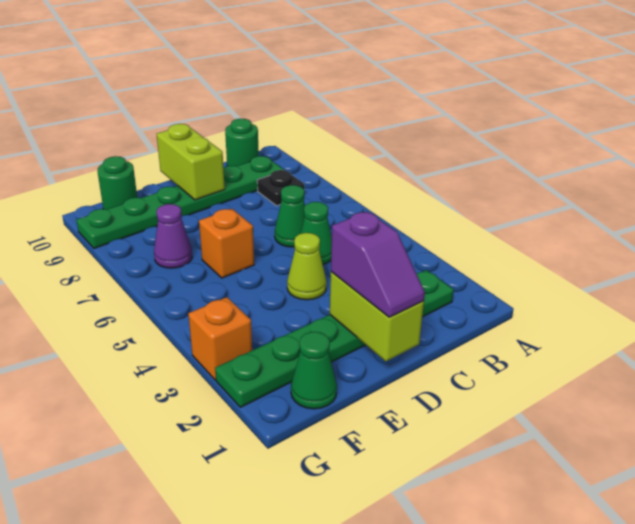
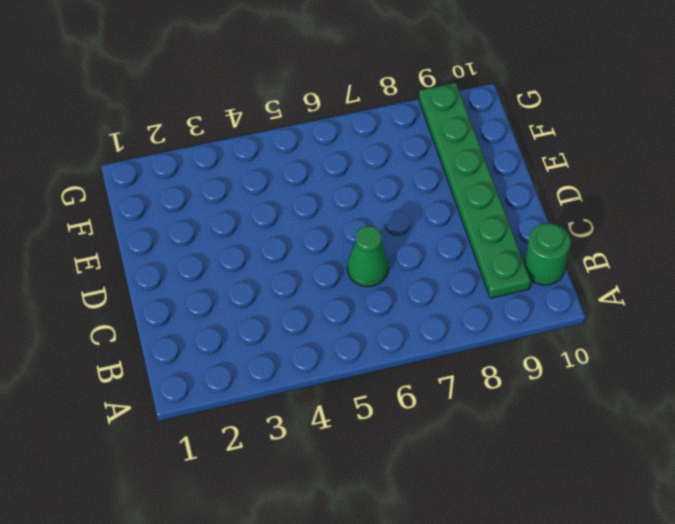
none -> green 1x6 plate [215,270,454,407]
none -> black 1x1 plate [257,170,304,206]
none -> green 1x1 cone [301,202,332,264]

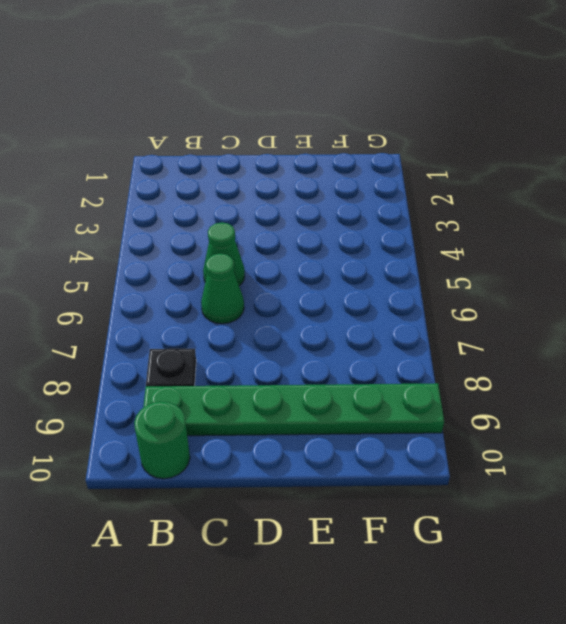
none -> green 1x6 plate [215,270,454,407]
none -> lime 1x1 cone [287,233,327,300]
none -> orange 1x1 brick [199,209,254,278]

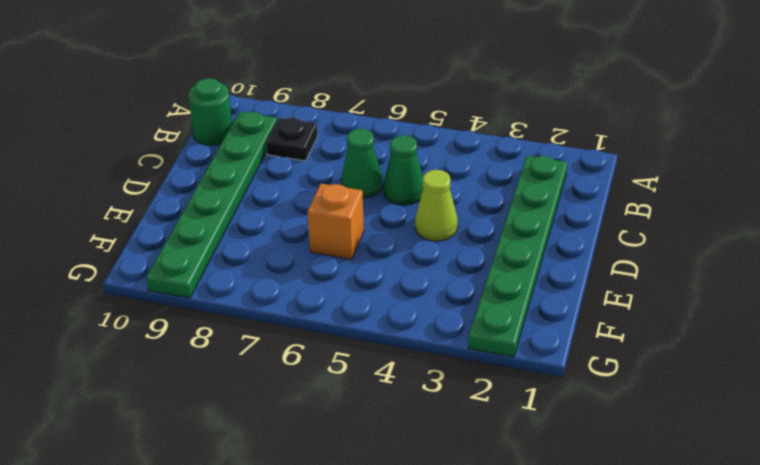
none -> green 1x1 cone [291,332,337,409]
none -> purple 1x1 cone [154,204,192,268]
none -> green 1x1 round brick [98,156,137,209]

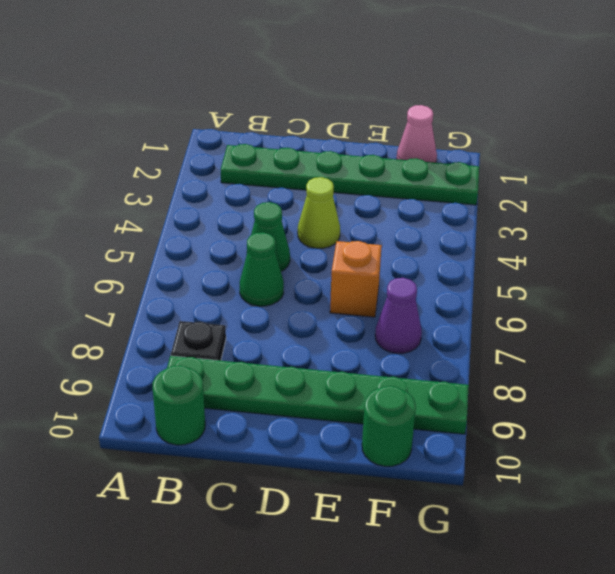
pink 1x1 cone [397,105,437,163] -> green 1x1 cone [291,332,337,409]
none -> orange 1x1 brick [188,297,252,380]
none -> lime 1x2 brick [330,272,424,361]
none -> lime 1x2 brick [157,124,225,200]

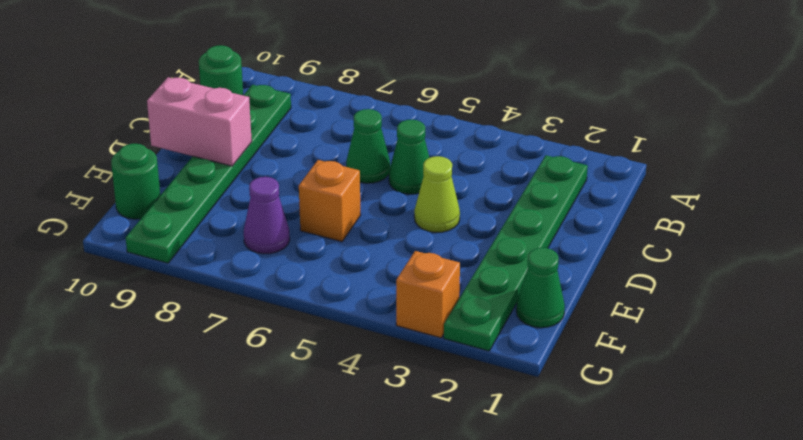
pink 1x2 brick [147,77,252,166] -> lime 1x2 brick [157,124,225,200]
none -> black 1x1 plate [257,170,304,206]
none -> lime 1x2 brick [330,272,424,361]
none -> purple 1x2 slope [331,212,425,317]

